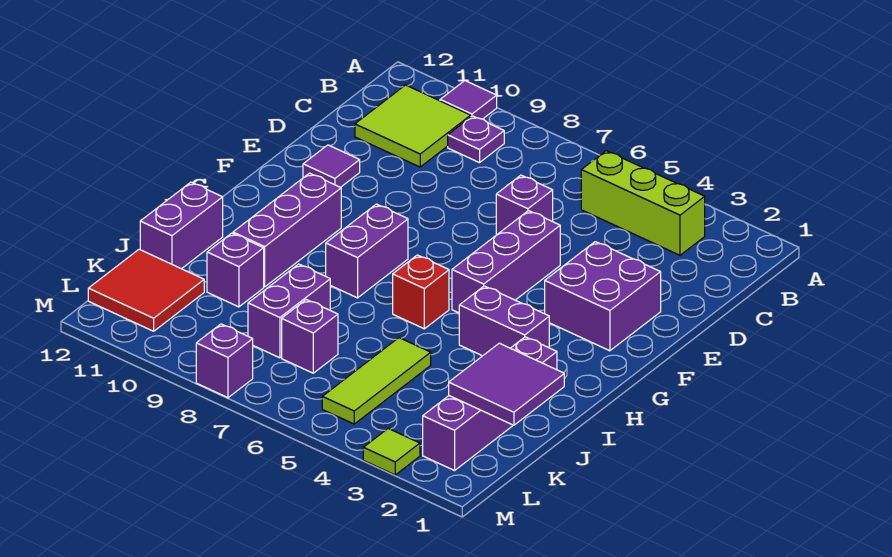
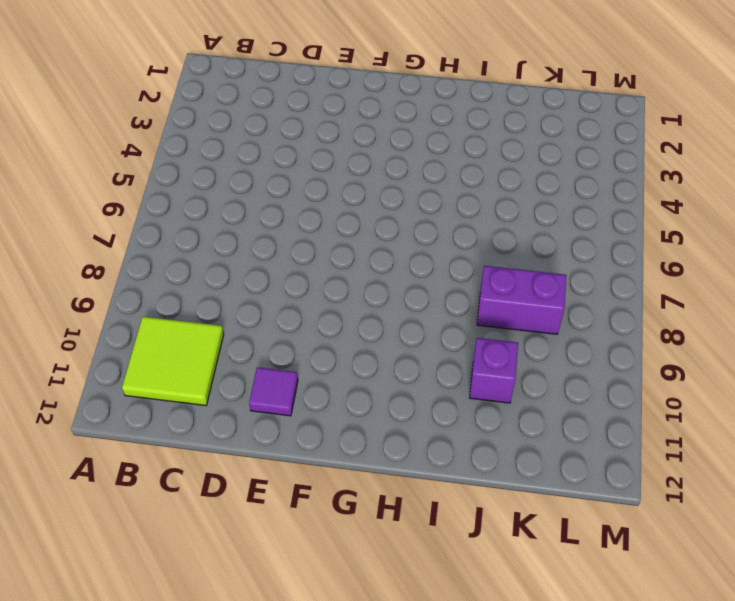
none -> purple 1x1 tile [440,81,497,119]
none -> lime 1x3 brick [581,151,705,255]
none -> purple 1x1 plate [448,116,504,163]

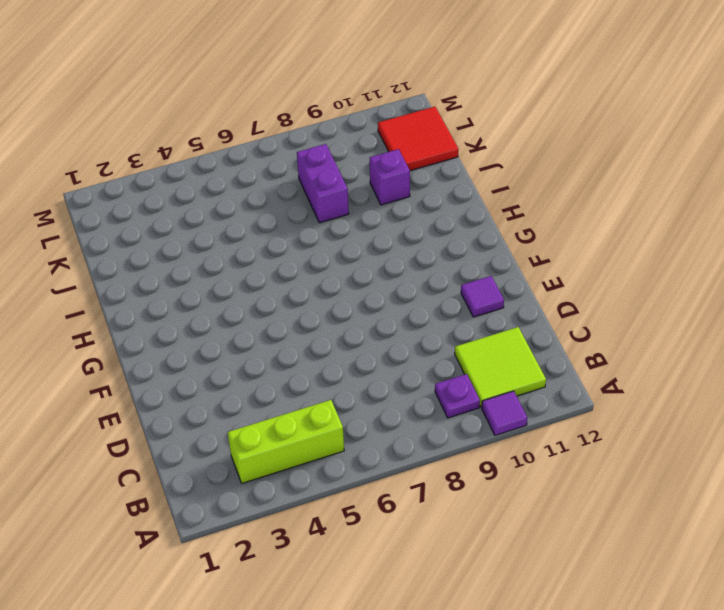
none -> purple 1x1 brick [496,175,553,234]
none -> purple 2x2 brick [545,242,661,351]
none -> purple 1x3 brick [452,211,560,313]

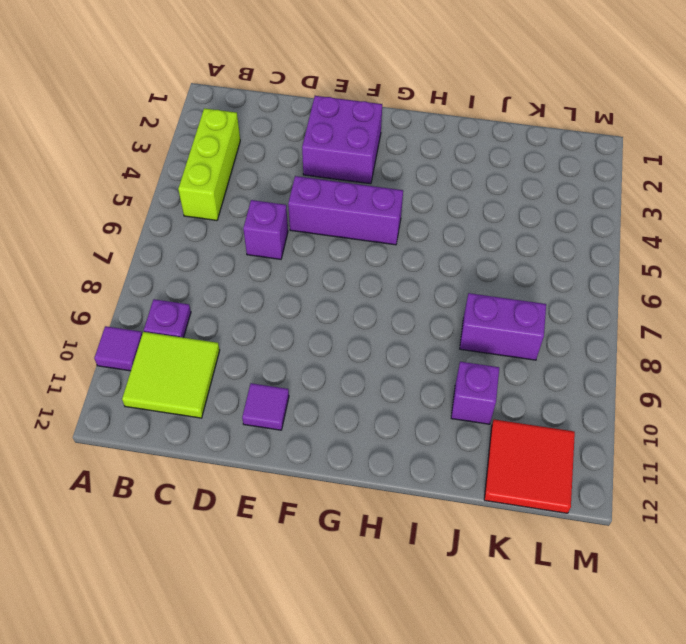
none -> purple 1x2 brick [326,204,408,298]
none -> purple 1x3 brick [233,173,341,287]
none -> purple 1x2 brick [459,286,549,356]

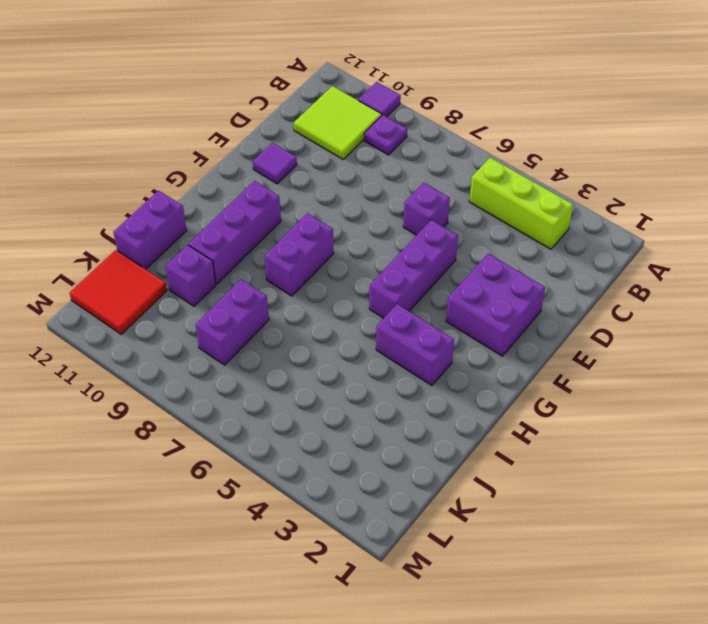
none -> red 1x1 brick [393,255,449,329]
none -> purple 1x4 brick [423,337,557,471]
none -> lime 1x3 tile [322,338,431,424]

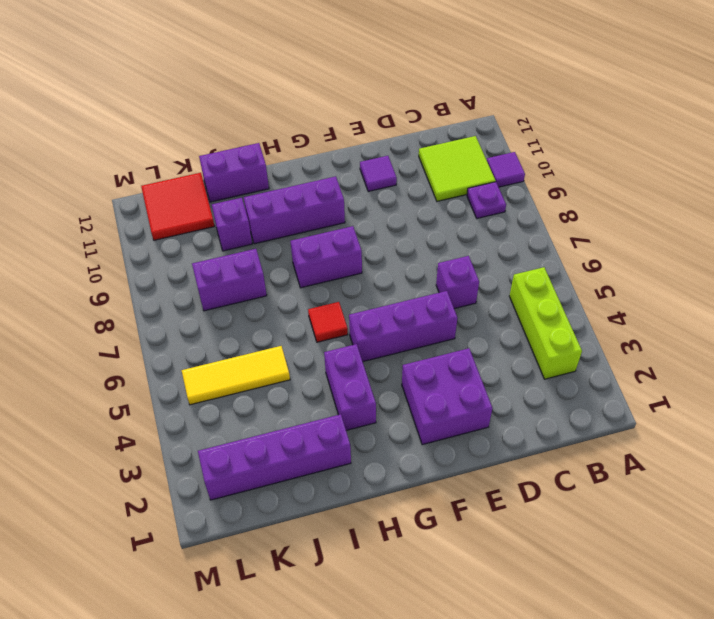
red 1x1 tile [308,302,348,342] -> red 1x1 brick [393,255,449,329]
yellow 1x3 tile [182,346,290,405] -> lime 1x3 tile [322,338,431,424]
none -> purple 1x1 brick [282,300,338,373]
none -> lime 1x1 tile [363,429,420,475]
none -> purple 1x1 brick [196,324,253,398]

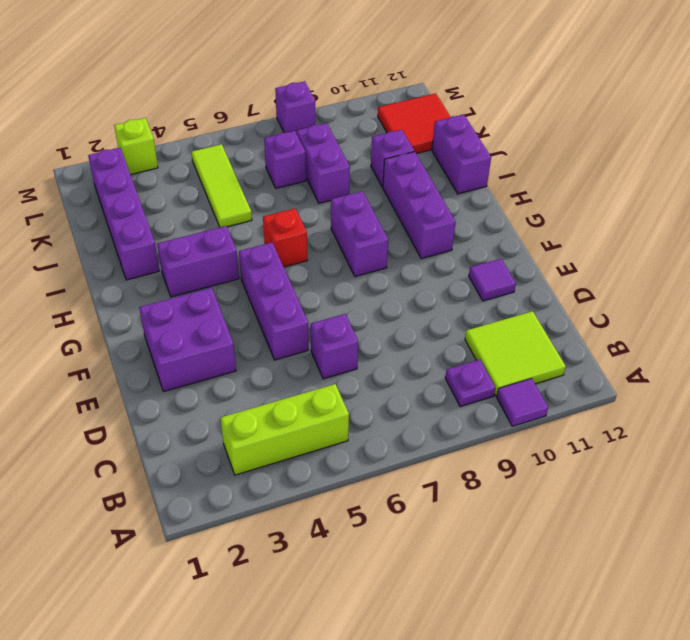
lime 1x1 brick [114,118,158,175] -> lime 1x1 tile [363,429,420,475]
none -> purple 2x2 tile [449,343,564,425]

